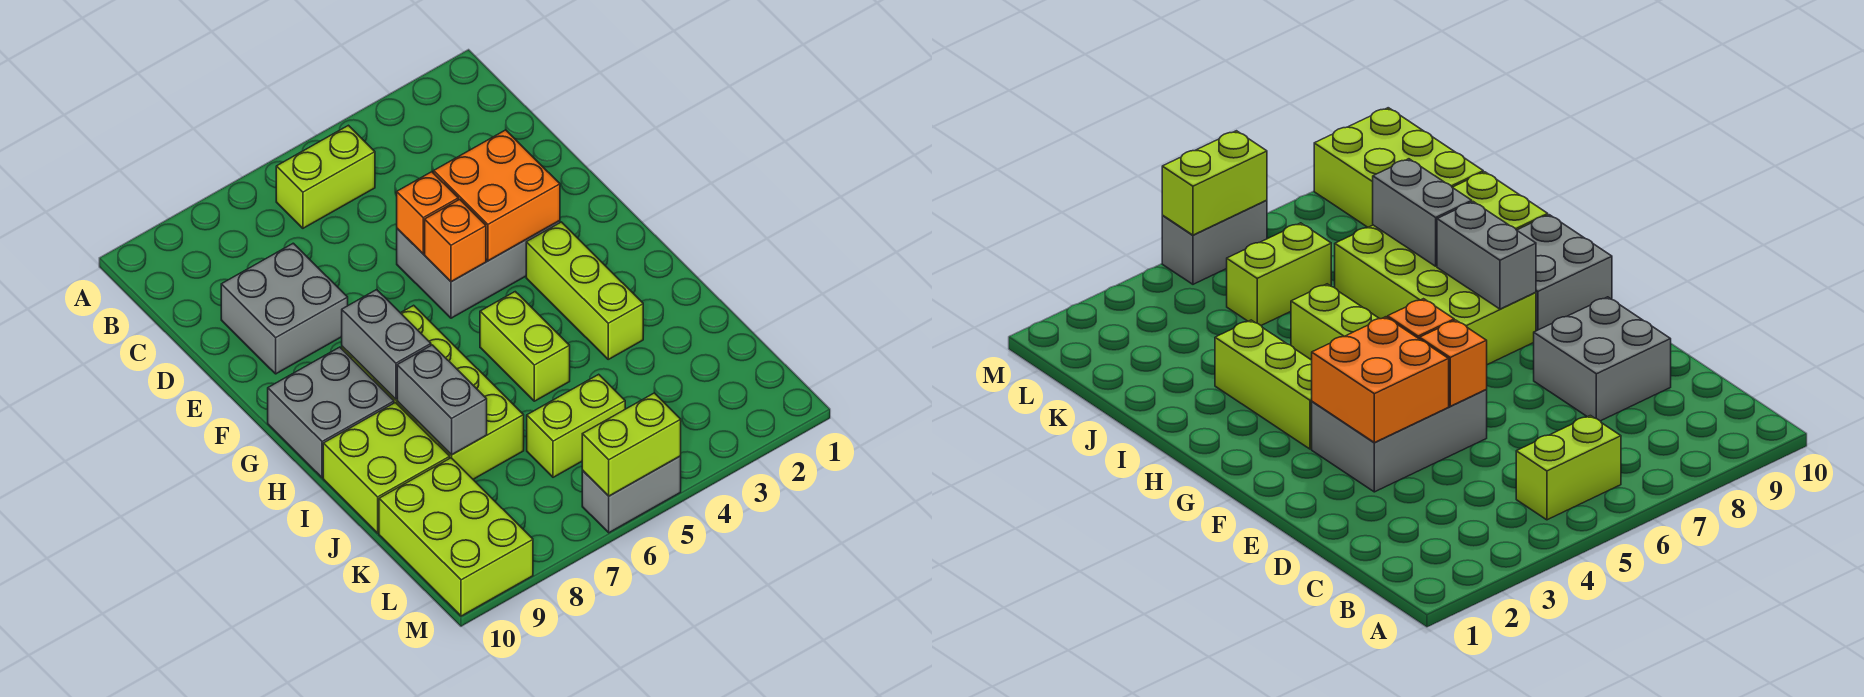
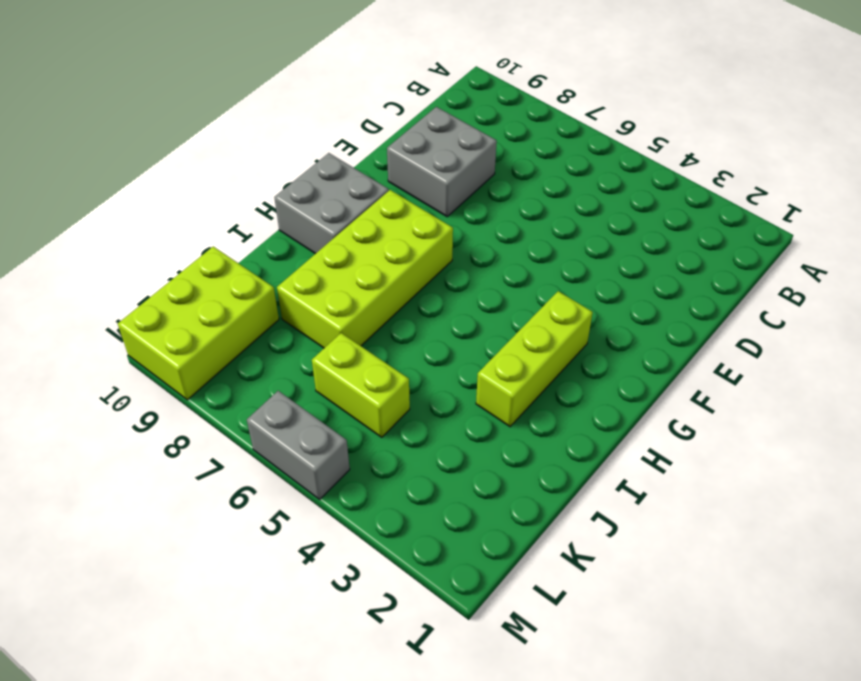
none -> lime 1x2 brick [276,125,375,228]
none -> grey 2x3 brick [397,221,560,318]
none -> lime 1x2 brick [480,292,570,401]

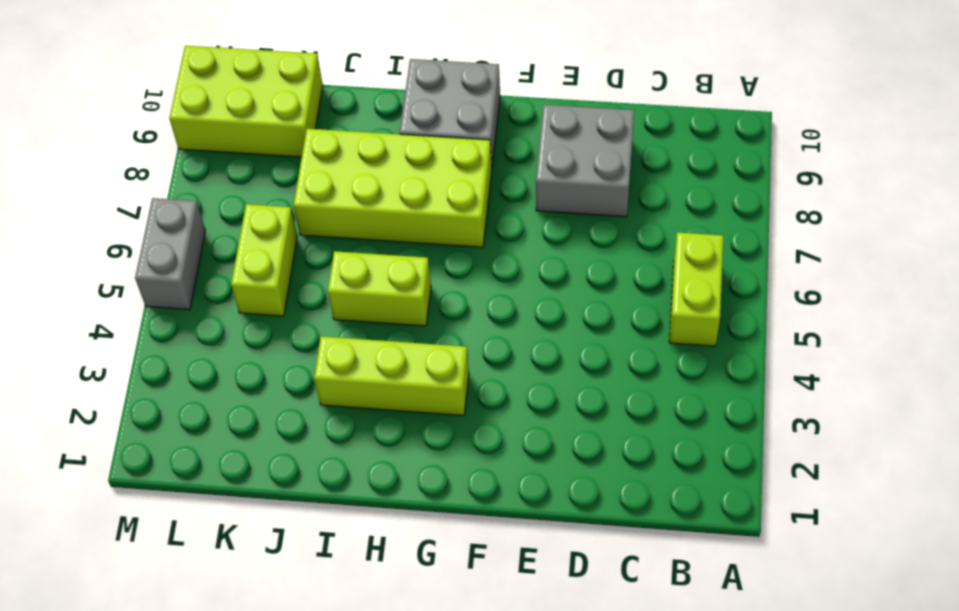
none -> grey 2x3 brick [397,221,560,318]
none -> lime 2x2 brick [323,403,450,533]
none -> orange 2x2 brick [434,130,560,261]

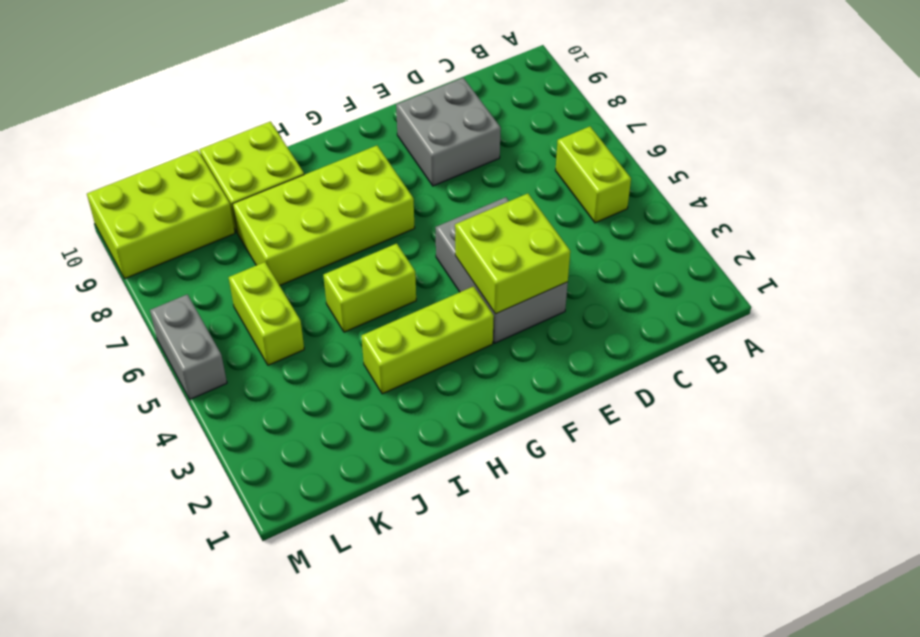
lime 2x2 brick [455,193,570,314] -> orange 2x2 brick [434,130,560,261]
none -> grey 2x2 brick [268,347,394,478]
none -> orange 1x1 brick [397,172,458,254]
none -> orange 1x1 brick [425,199,486,282]

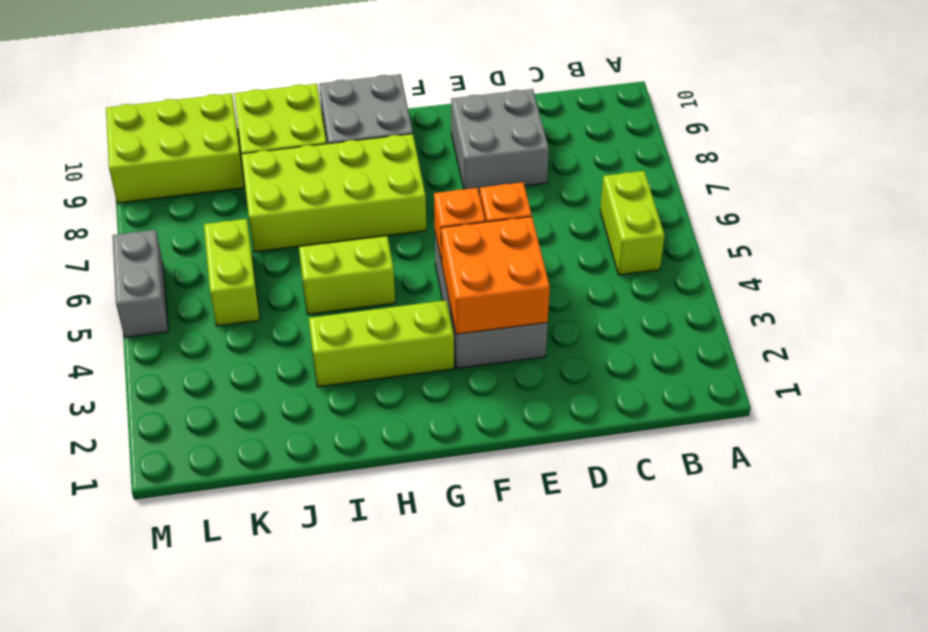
none -> grey 1x2 brick [342,290,431,399]
none -> grey 1x2 brick [397,345,487,455]
none -> lime 1x2 brick [582,393,681,496]

